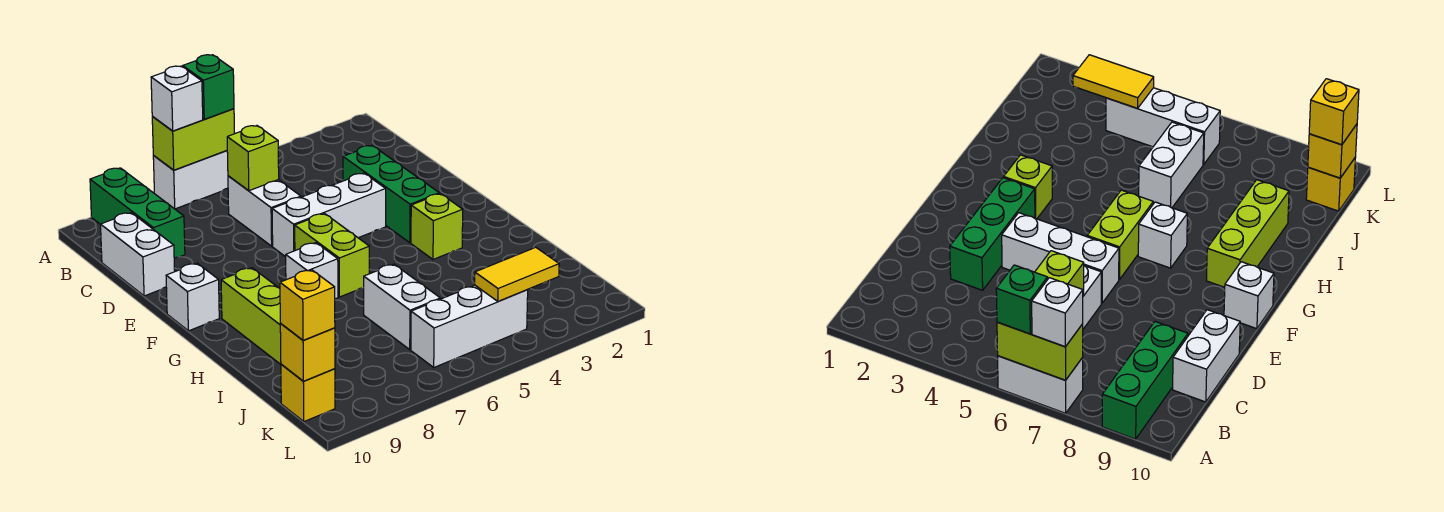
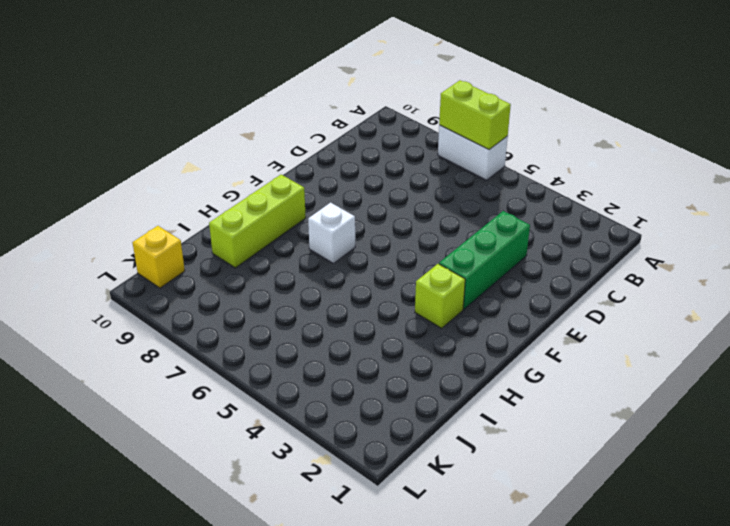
none -> green 1x3 brick [90,168,185,258]
none -> white 1x2 brick [228,176,301,246]
none -> white 1x2 brick [101,213,175,296]

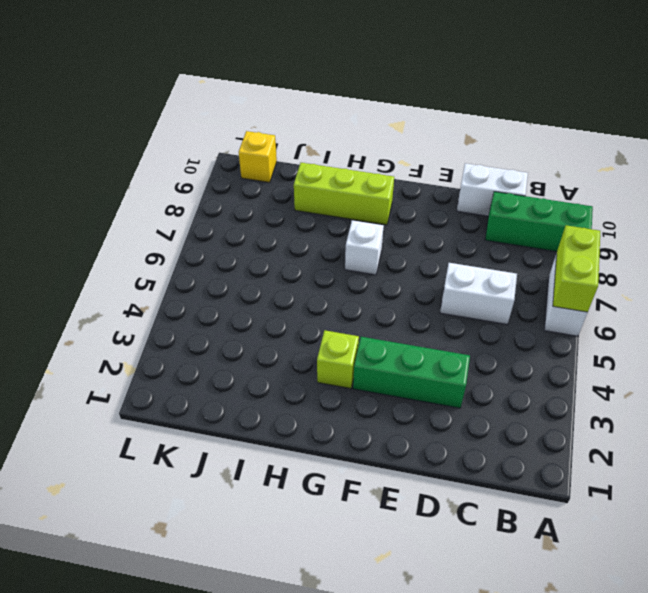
none -> white 1x3 brick [272,173,386,257]
none -> lime 1x2 brick [295,214,369,297]
none -> white 1x1 brick [166,263,219,331]

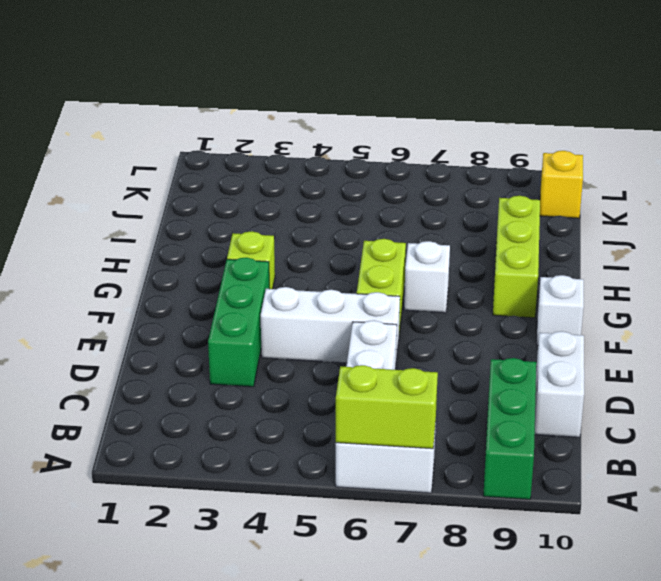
none -> white 1x2 brick [364,264,440,349]
none -> white 1x3 brick [411,285,528,367]
none -> lime 1x1 brick [227,126,279,191]

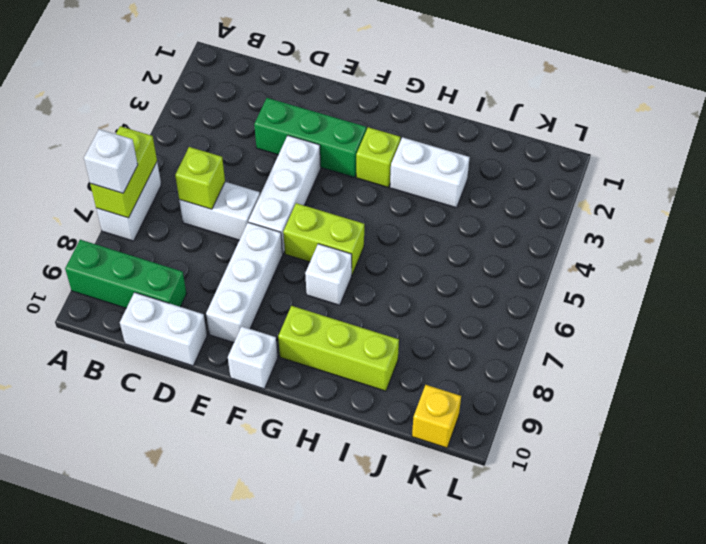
white 1x3 brick [206,222,283,343] -> white 1x3 brick moved to [411,285,528,367]
white 1x2 brick [390,137,470,208] -> white 1x2 brick moved to [364,264,440,349]
none -> yellow 1x2 tile [475,247,559,301]
none -> yellow 1x1 brick [280,324,335,381]
none -> green 1x1 brick [183,55,234,119]

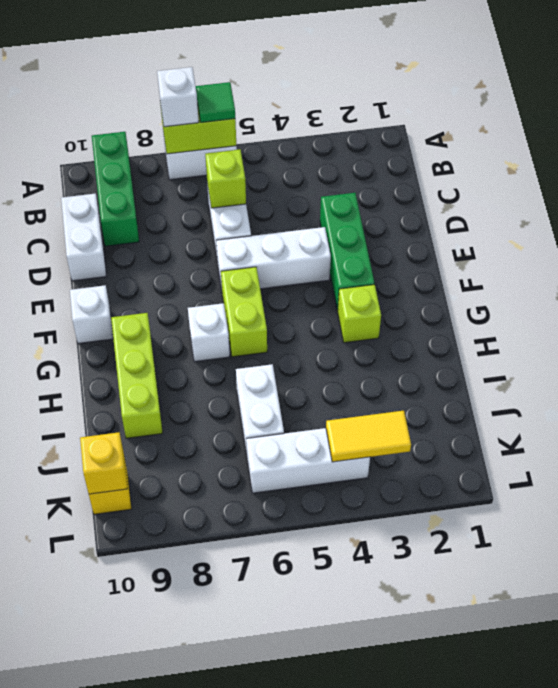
green 1x1 tile [196,82,235,122] -> green 1x1 brick [183,55,234,119]
none -> yellow 1x1 brick [280,270,335,340]

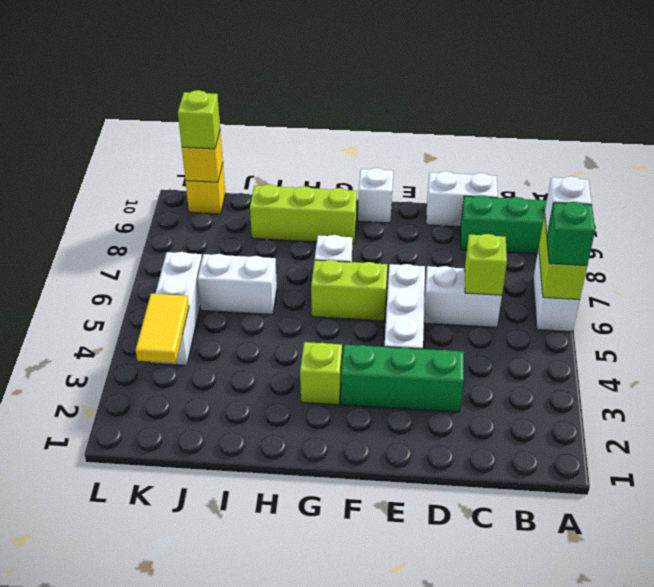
lime 1x1 brick [178,90,220,149] -> yellow 1x1 brick [280,270,335,340]

